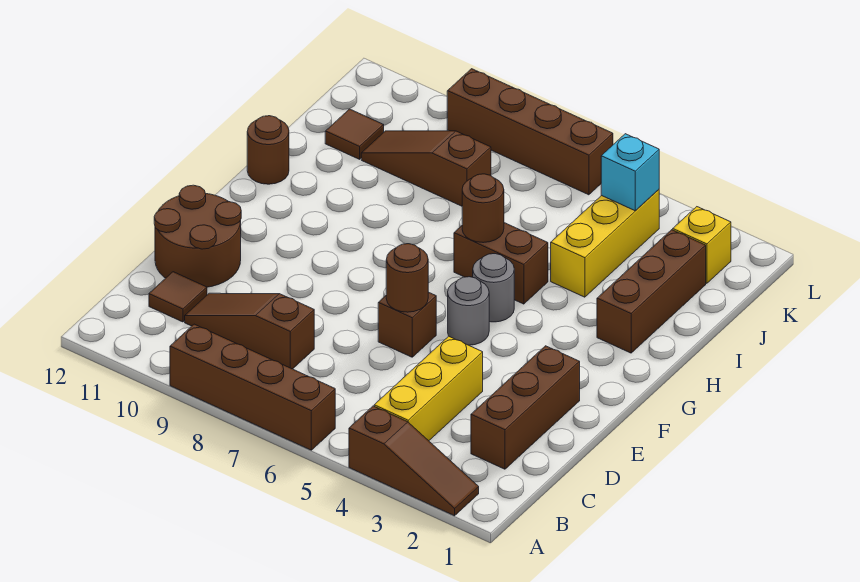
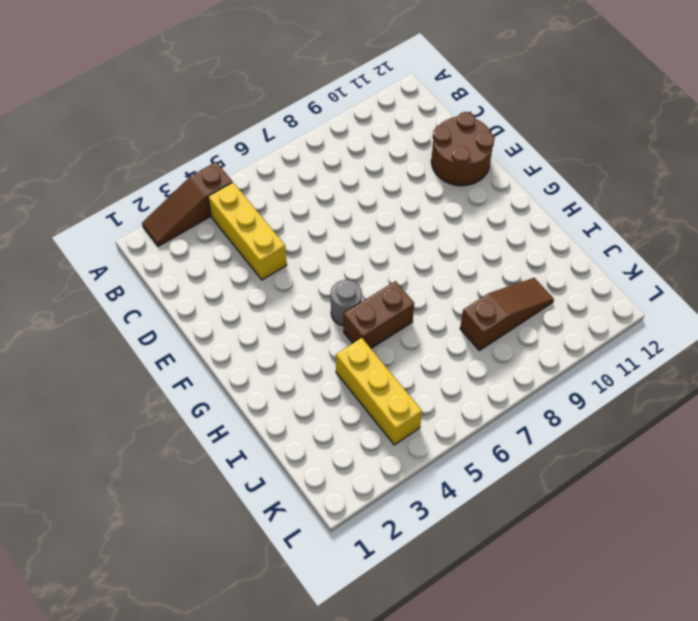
none -> brown 1x4 brick [170,324,335,450]
none -> brown 1x3 brick [471,346,580,469]
none -> brown 1x3 slope [185,293,314,369]

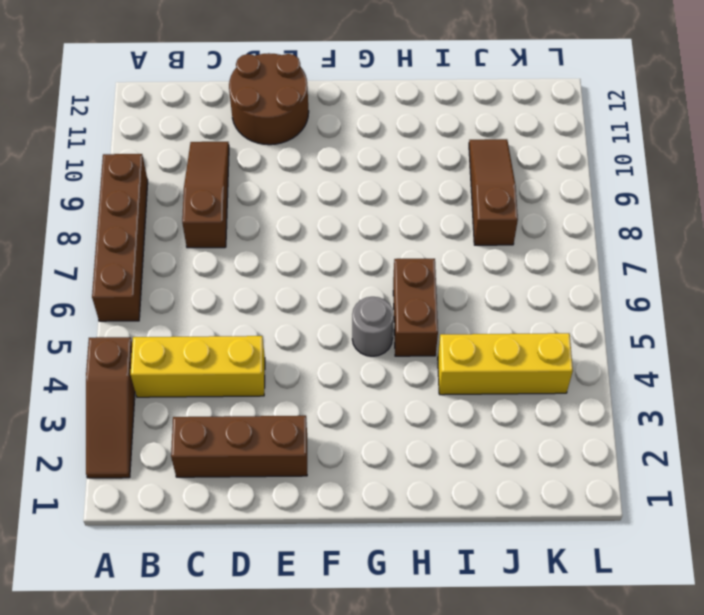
none -> brown 1x1 tile [149,272,207,322]
none -> brown 1x1 brick [378,292,436,357]
none -> grey 1x1 round brick [448,277,489,345]

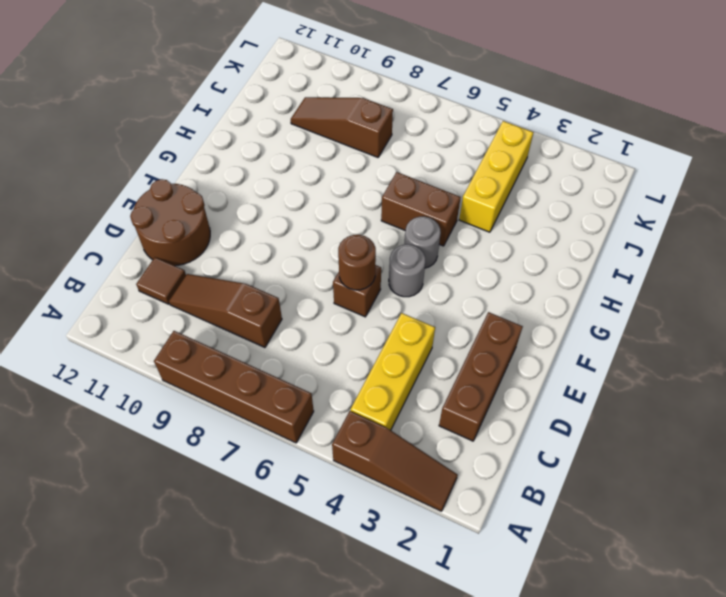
none -> brown 1x3 brick [597,230,706,353]
none -> brown 1x1 round brick [247,116,289,184]
none -> brown 1x1 tile [325,109,384,159]

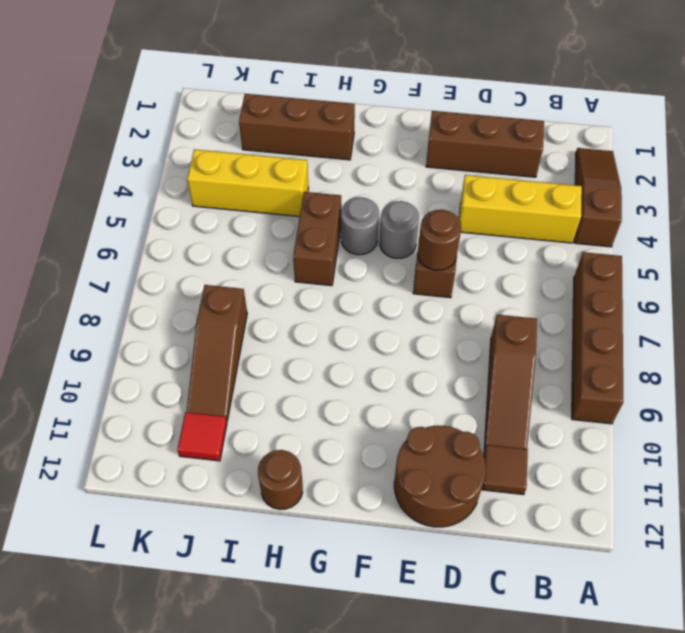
red 1x1 tile [177,412,227,461] -> brown 1x1 tile [325,109,384,159]
none -> yellow 1x1 brick [673,207,731,283]
none -> brown 1x4 brick [447,69,613,195]
none -> brown 1x1 round brick [462,174,504,243]

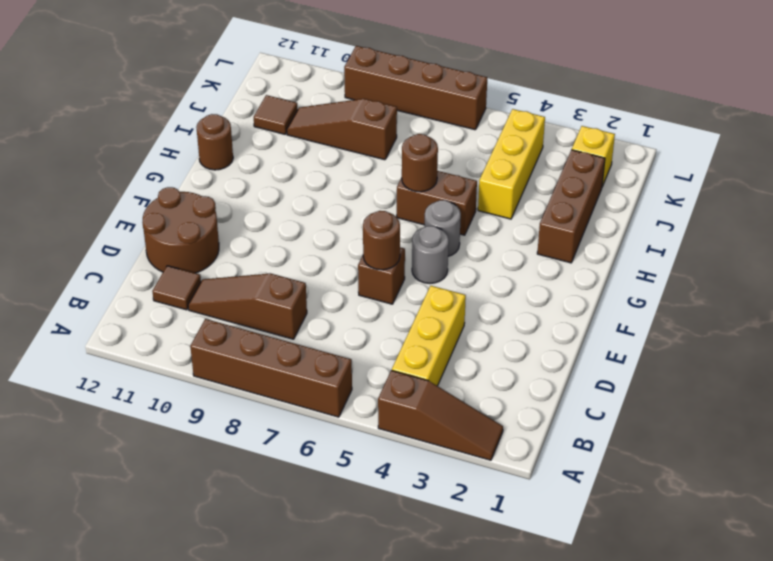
none -> brown 1x3 brick [471,346,580,469]
none -> cyan 1x1 brick [601,134,659,211]

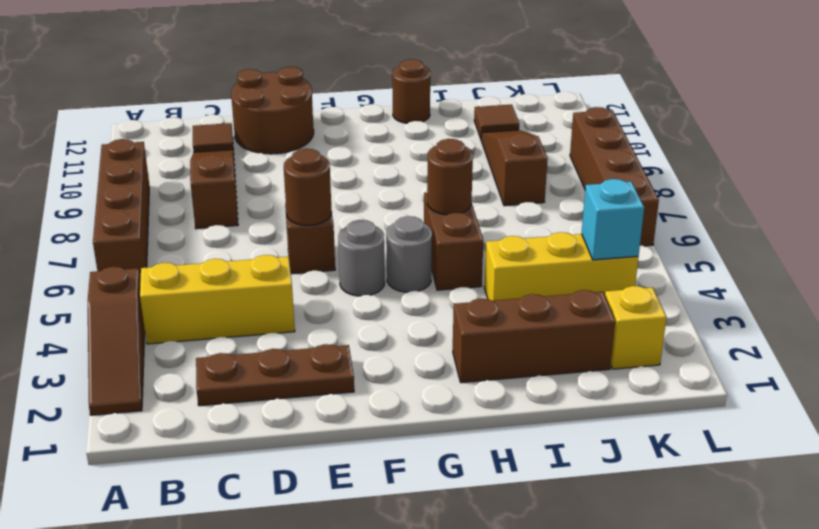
brown 1x3 plate [196,344,354,406] -> brown 1x3 brick [471,346,580,469]

